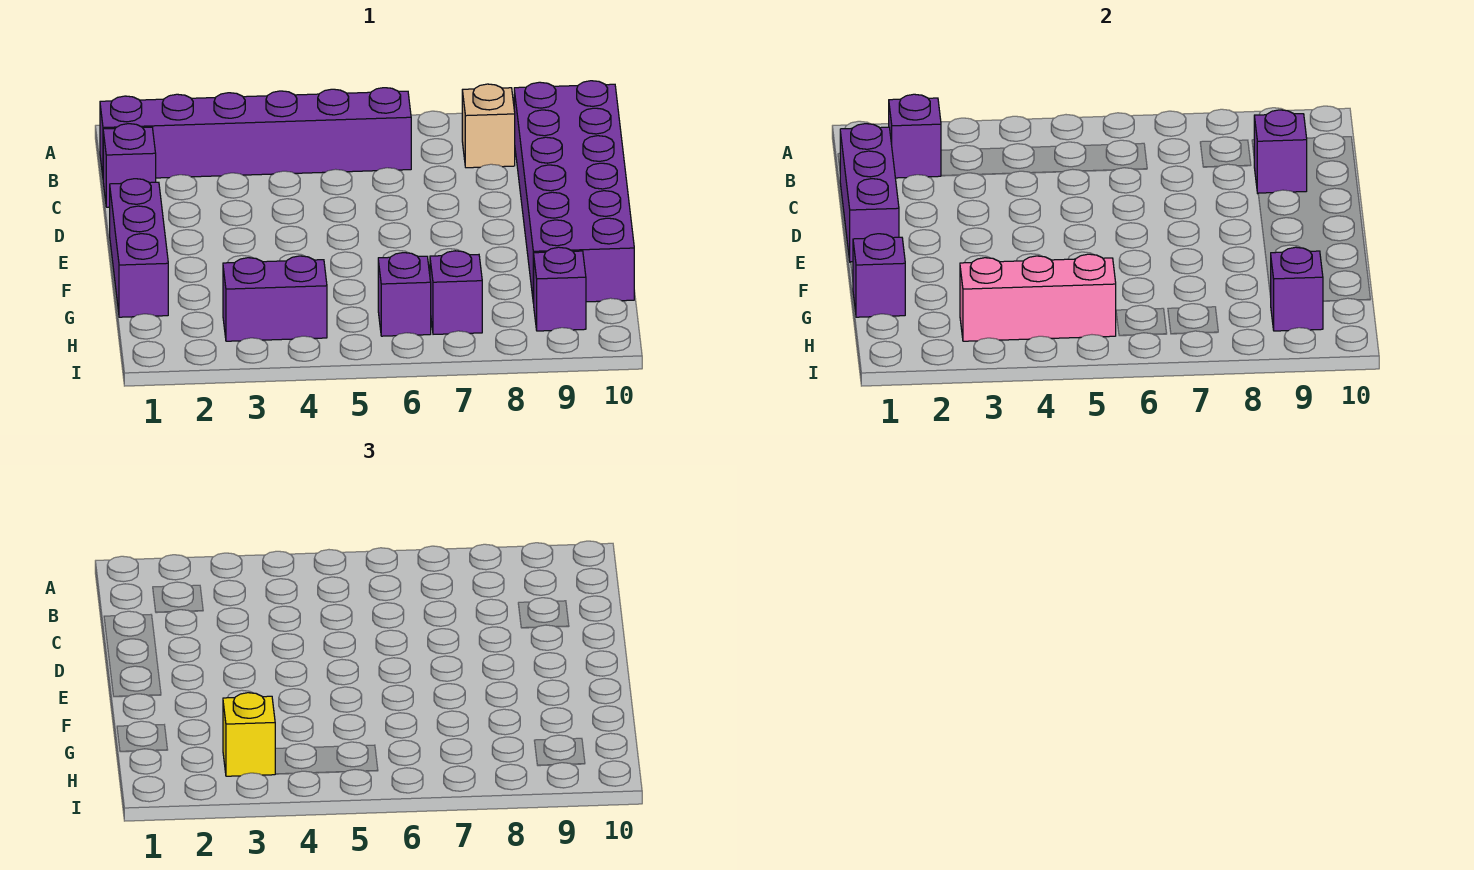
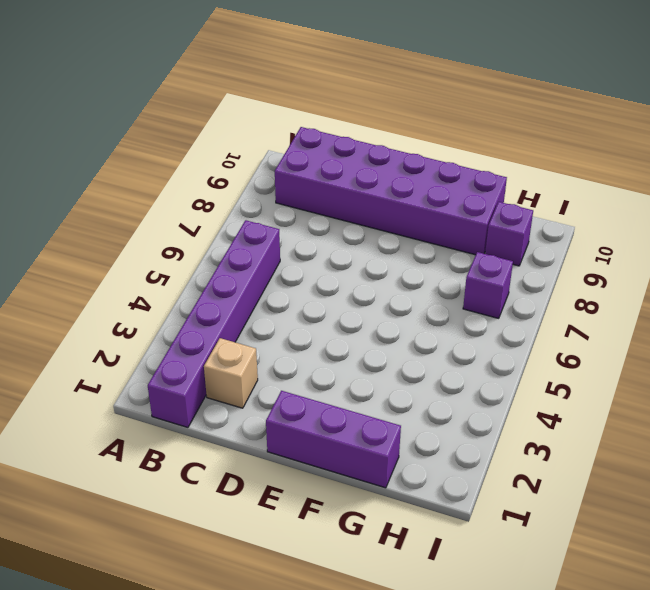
tan 1x1 brick [204,338,258,408] -> tan 1x1 brick moved to [462,84,515,168]
none -> purple 1x1 brick [103,124,156,207]
none -> purple 1x2 brick [223,256,327,341]
none -> purple 1x1 brick [378,253,431,336]

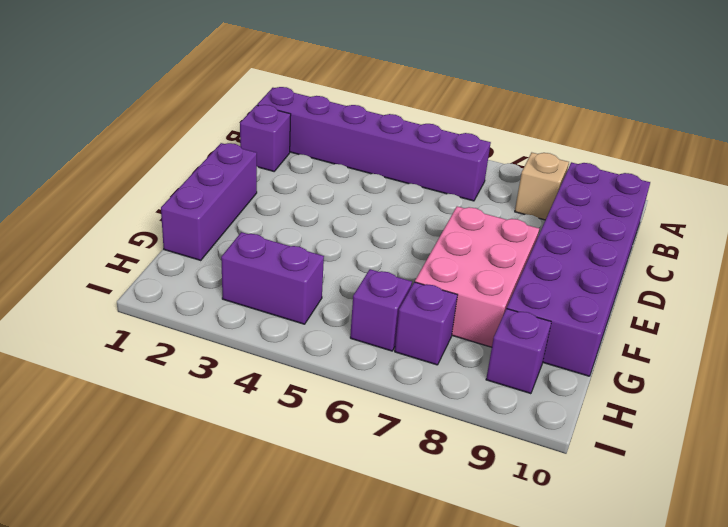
pink 2x3 brick [415,206,539,347] -> none
none -> purple 1x1 brick [889,94,941,178]
none -> purple 1x3 brick [840,124,899,262]
none -> purple 1x1 brick [1254,110,1307,193]

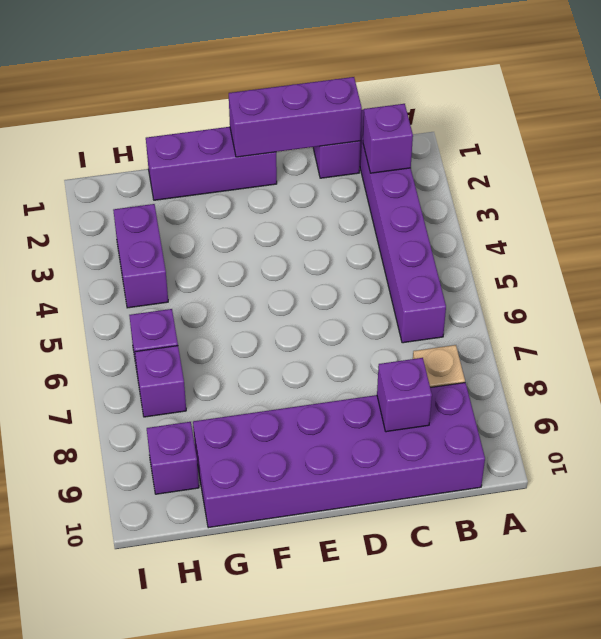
none -> purple 1x1 brick [853,234,905,317]
none -> pink 1x3 brick [960,254,1116,341]
none -> purple 1x1 brick [1271,247,1323,331]

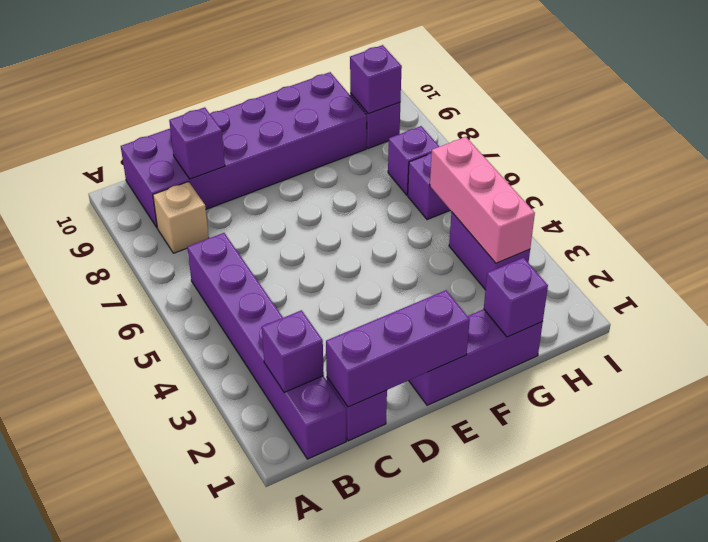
none -> yellow 1x1 brick [223,693,275,776]

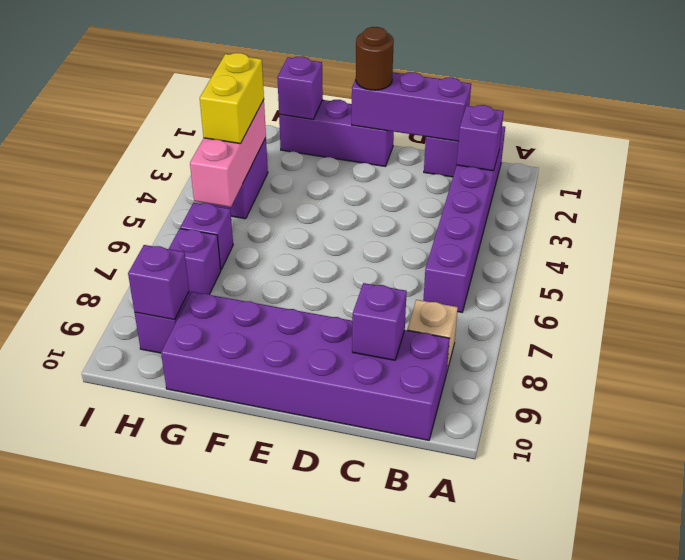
brown 1x1 round brick [356,27,394,90] -> none
yellow 1x2 brick [200,53,264,144] -> yellow 1x1 brick [223,693,275,776]

